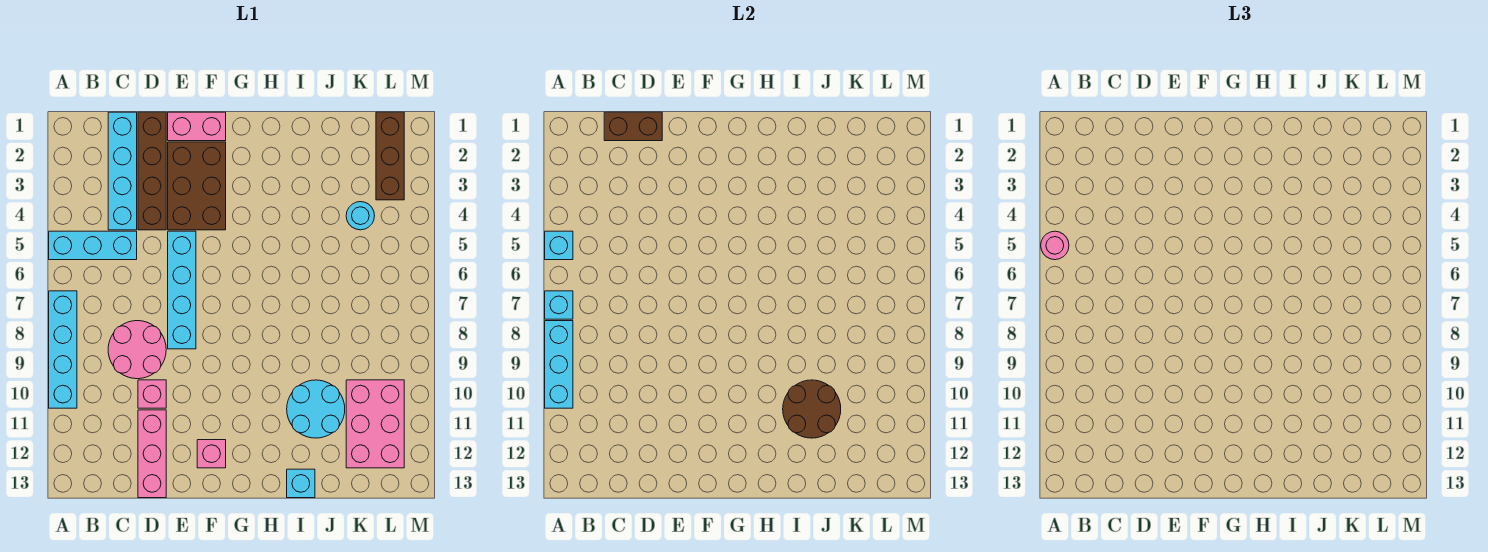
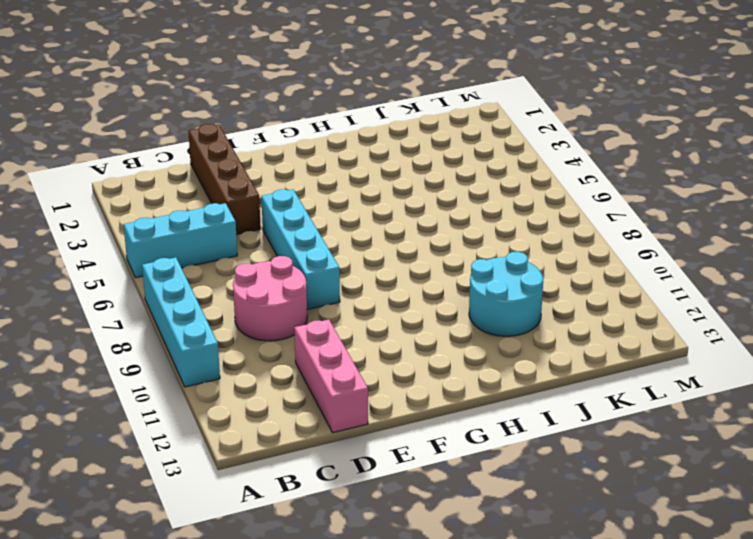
none -> cyan 1x4 brick [108,112,137,230]
none -> pink 1x1 brick [138,380,166,408]
none -> pink 1x2 brick [168,112,226,141]

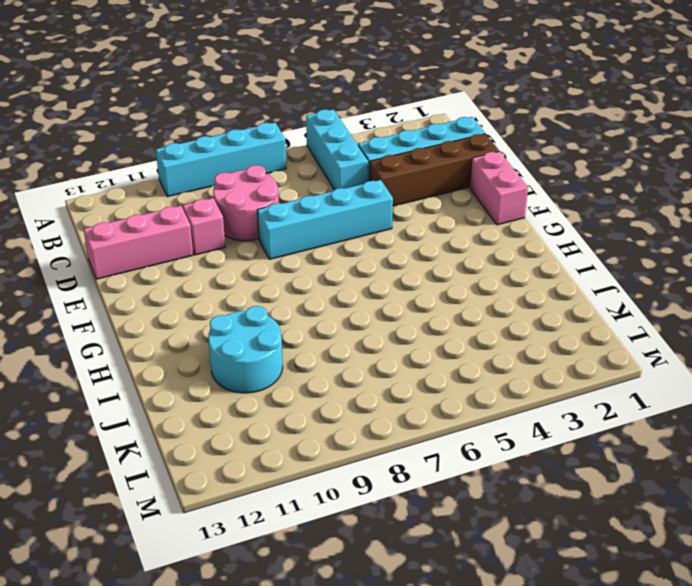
none -> brown 2x3 brick [168,142,226,230]
none -> pink 1x1 brick [197,440,226,468]
none -> cyan 1x1 brick [287,469,315,498]

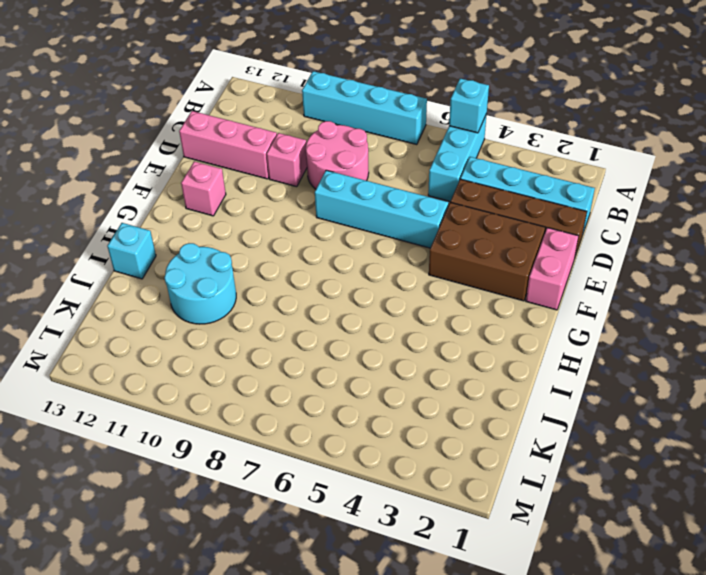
none -> cyan 1x1 round brick [346,202,375,230]
none -> pink 2x3 brick [346,380,404,468]
none -> brown 1x3 brick [376,112,404,200]

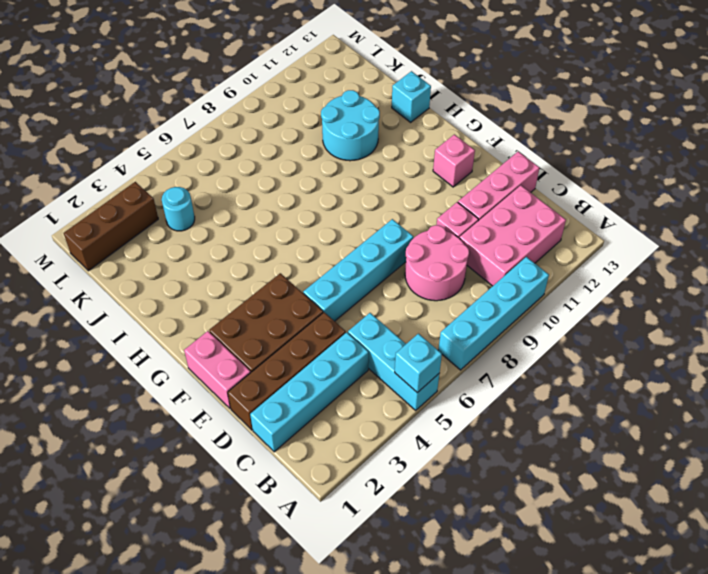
pink 2x3 brick [460,185,566,286] -> pink 2x3 brick moved to [346,380,404,468]
none -> cyan 1x1 brick [545,291,573,319]
none -> cyan 1x3 brick [545,321,573,408]
none -> brown 1x2 brick [604,112,662,141]

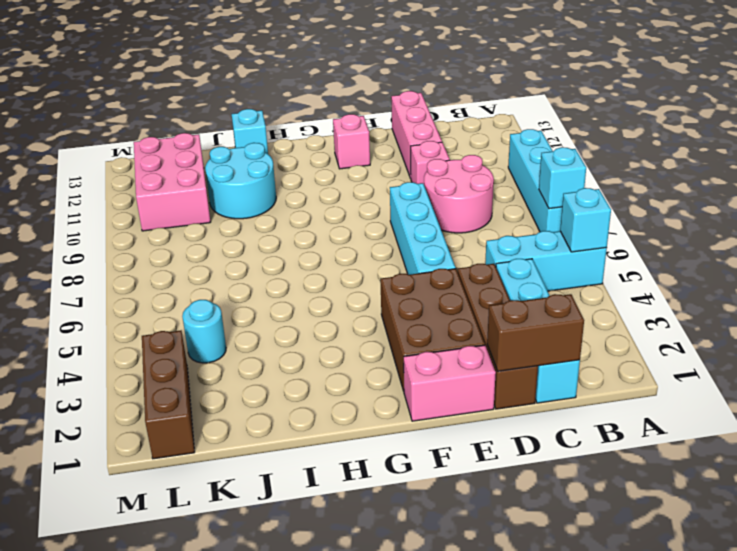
none -> cyan 1x3 brick [545,321,573,408]
none -> brown 2x2 round brick [783,380,841,438]
none -> pink 1x1 round brick [1041,231,1069,260]

